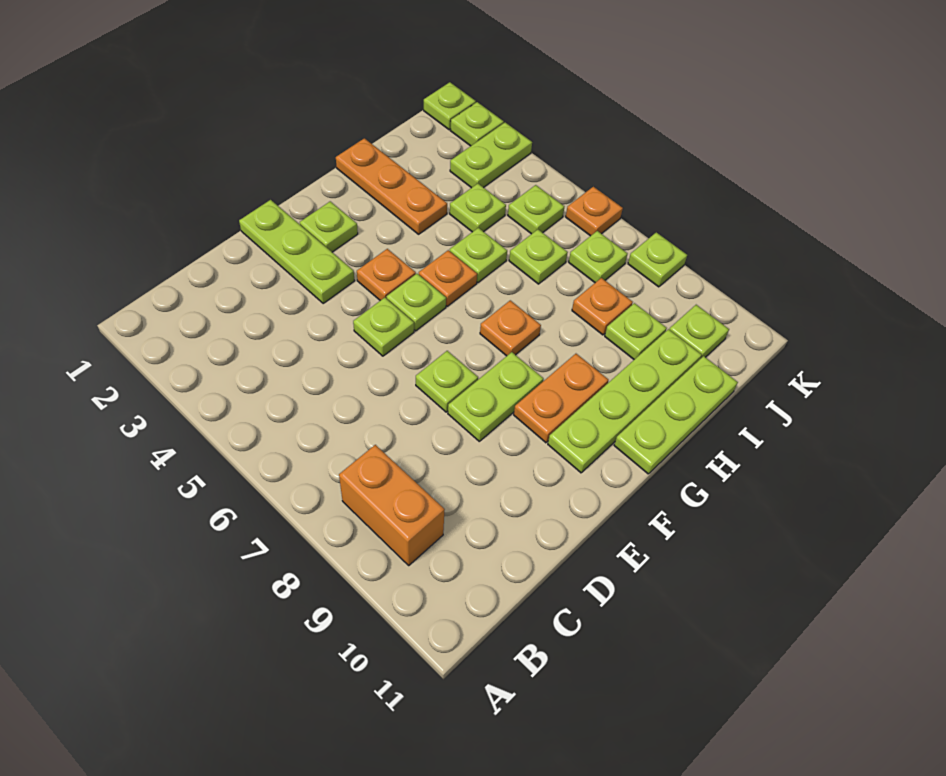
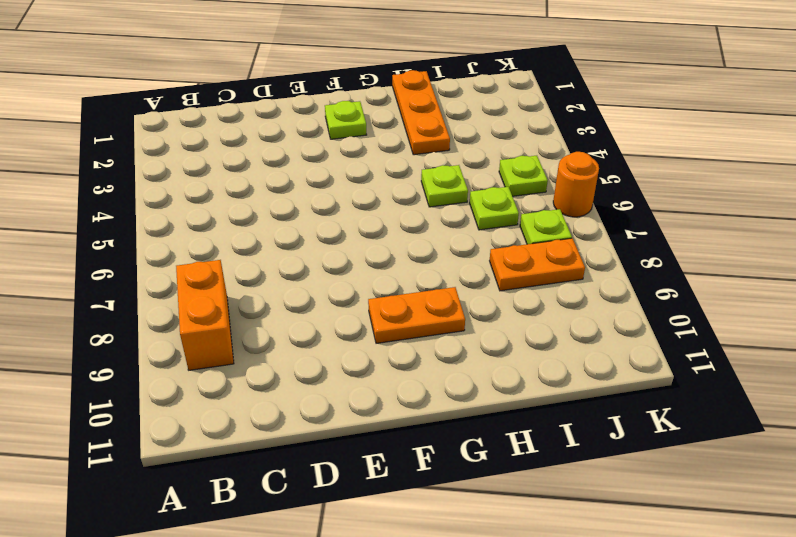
orange 1x2 plate [490,238,585,291] -> orange 1x1 plate [572,278,633,335]
orange 1x1 round brick [553,152,599,217] -> orange 1x1 plate [566,187,623,236]
none -> lime 1x3 plate [239,200,354,303]
none -> lime 1x1 plate [353,298,414,356]
none -> lime 1x1 plate [416,351,478,412]

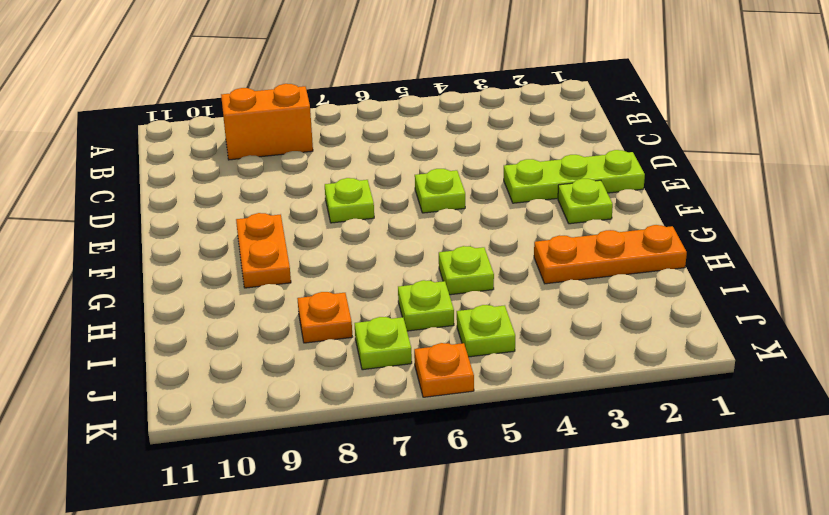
none -> lime 1x2 plate [448,352,543,441]
none -> orange 1x1 plate [357,249,416,301]
none -> lime 1x1 plate [386,274,446,331]

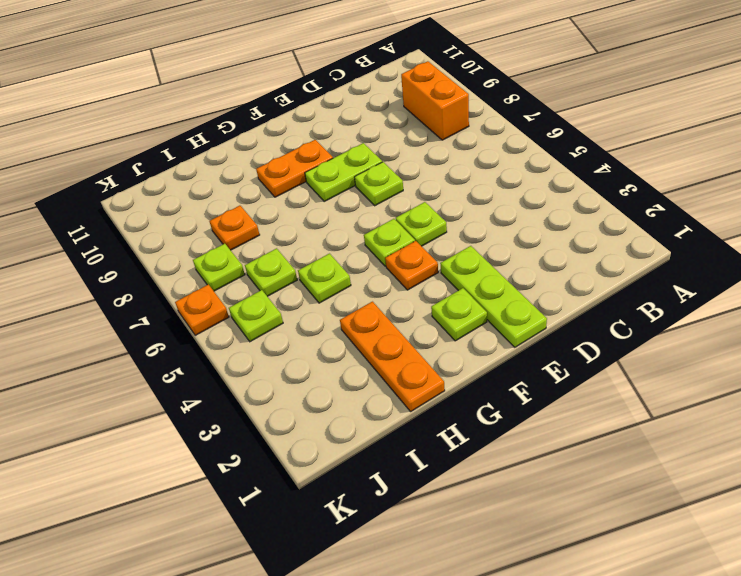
none -> lime 1x4 plate [548,329,702,473]
none -> orange 1x1 plate [419,250,477,306]
none -> orange 1x1 plate [480,300,541,356]

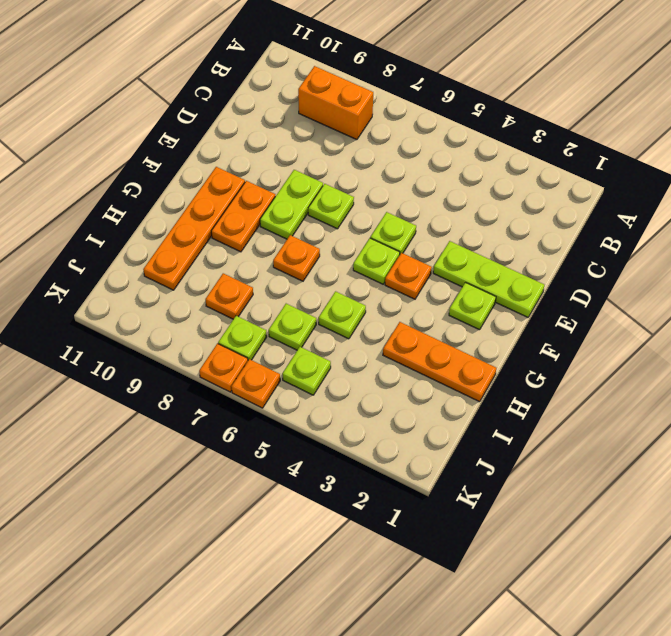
orange 1x4 plate [143,167,245,290] -> lime 1x4 plate [548,329,702,473]
orange 1x1 plate [199,344,248,392] -> orange 1x1 plate moved to [419,250,477,306]
none -> lime 1x3 plate [614,356,738,474]
none -> lime 1x1 plate [450,184,506,232]
none -> lime 1x1 plate [605,303,667,359]

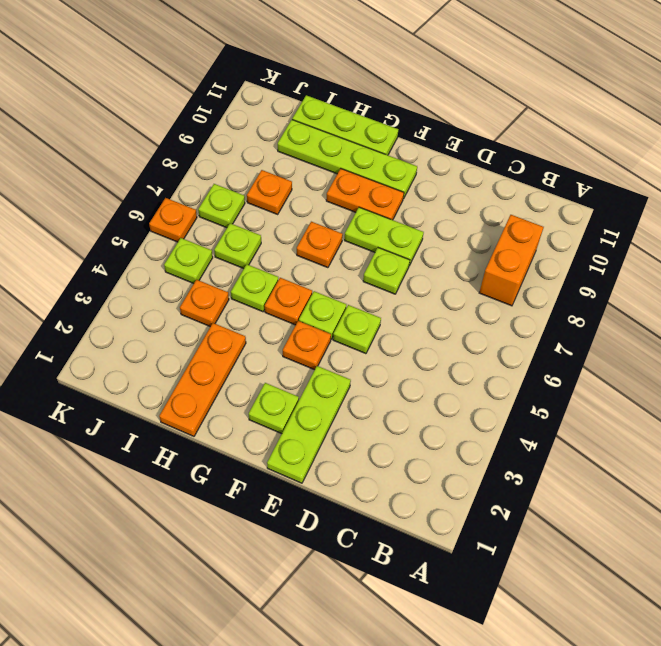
orange 1x1 plate [180,280,229,327] -> lime 1x1 plate [450,184,506,232]
none -> lime 1x1 plate [605,303,667,359]
none -> lime 1x2 plate [450,123,532,188]
none -> lime 1x1 plate [669,305,729,359]

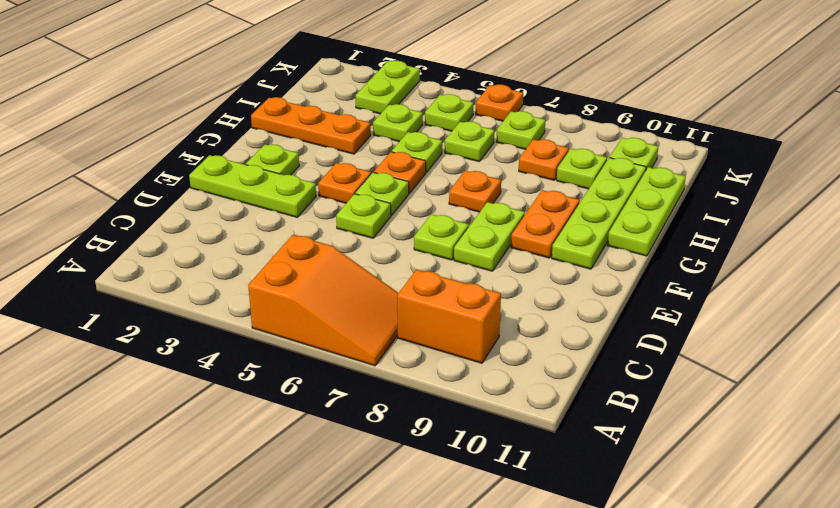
orange 2x3 slope [248,235,398,366] -> none
none -> lime 1x1 plate [424,82,476,130]
none -> lime 1x1 plate [450,102,504,146]
none -> lime 1x1 plate [628,232,687,287]

